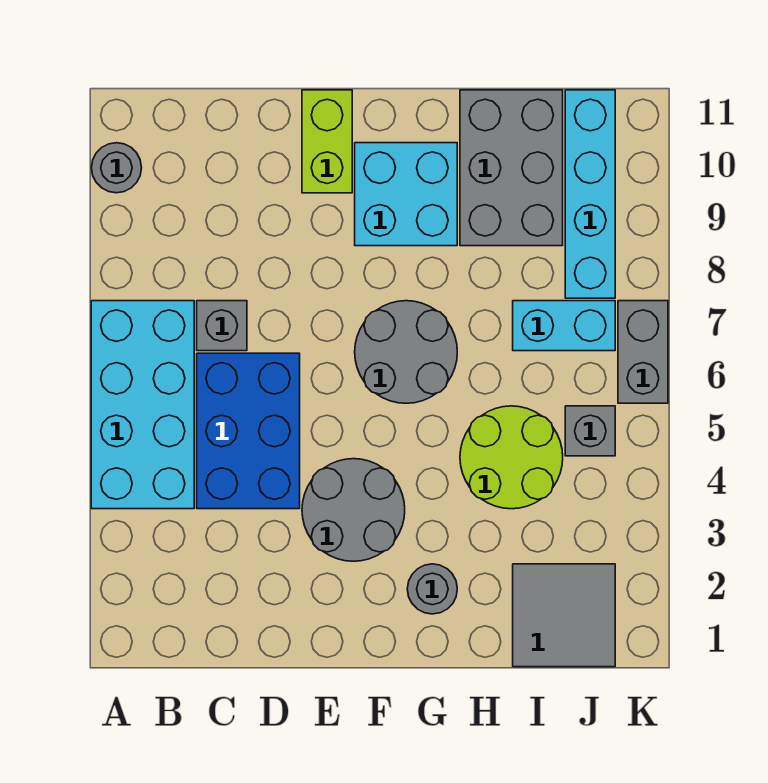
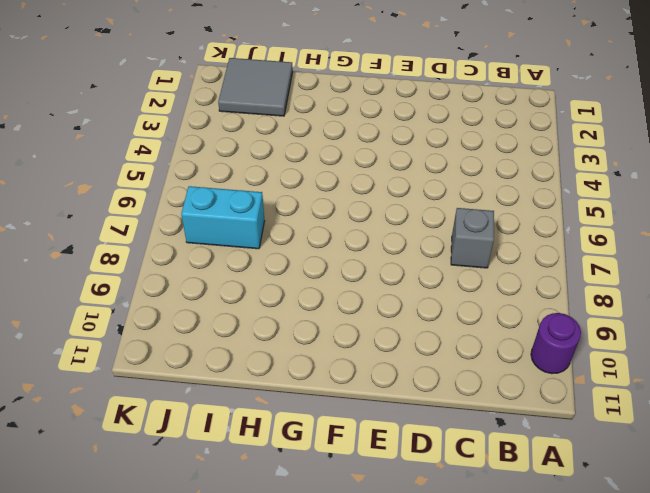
purple 1x1 round brick [531,313,581,374] -> grey 1x1 round brick [91,143,142,193]
none -> cyan 2x4 brick [91,301,194,509]
none -> blue 2x3 brick [197,353,300,509]
none -> grey 2x2 round brick [302,459,405,561]

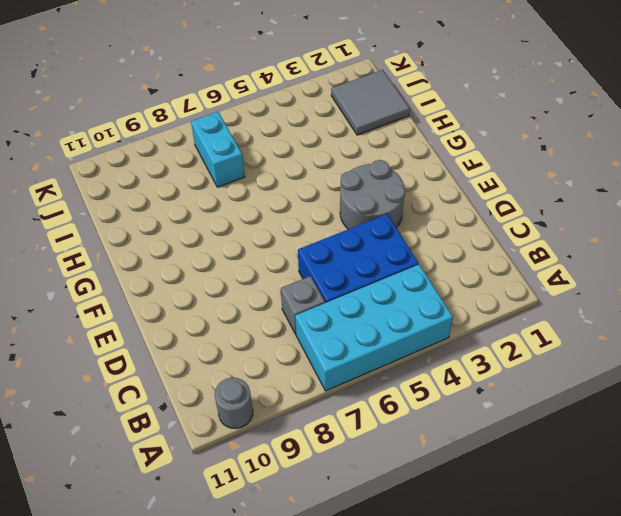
none -> lime 1x2 brick [302,90,352,193]
none -> grey 2x2 round brick [355,301,457,403]
none -> cyan 2x2 brick [355,143,457,246]

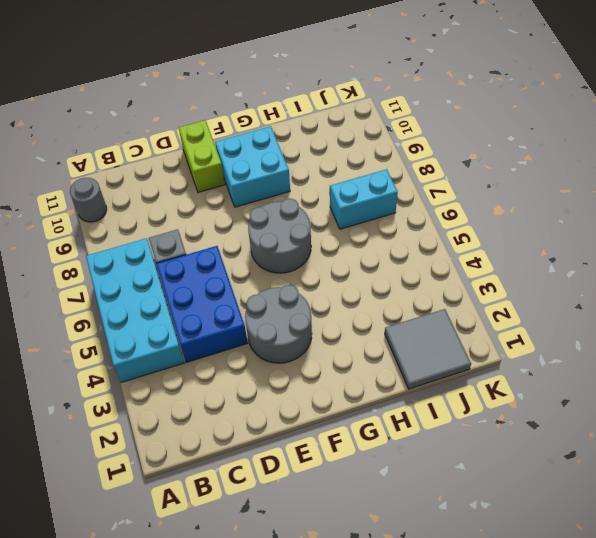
none -> grey 1x1 round brick [407,564,457,614]
none -> lime 2x2 round brick [460,406,563,509]
none -> grey 2x3 brick [460,90,563,246]

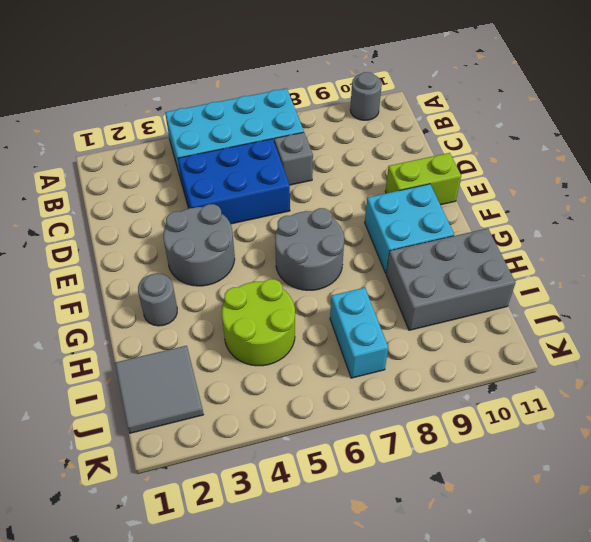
none -> grey 1x1 brick [565,406,615,456]
none -> cyan 1x4 brick [565,90,615,298]
none -> grey 1x2 brick [618,301,668,403]

